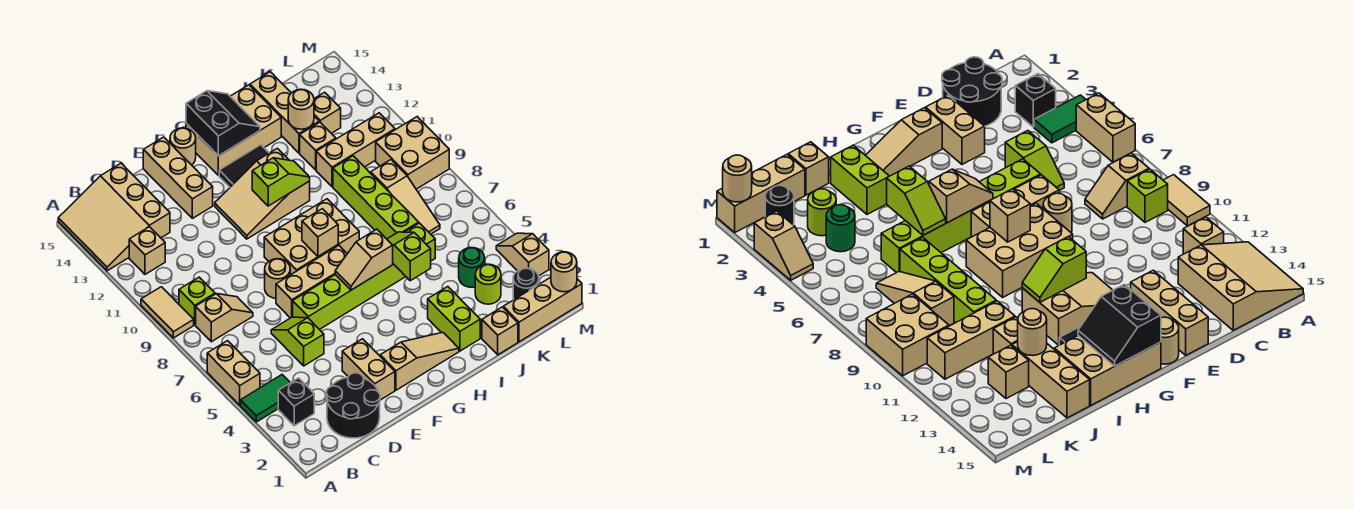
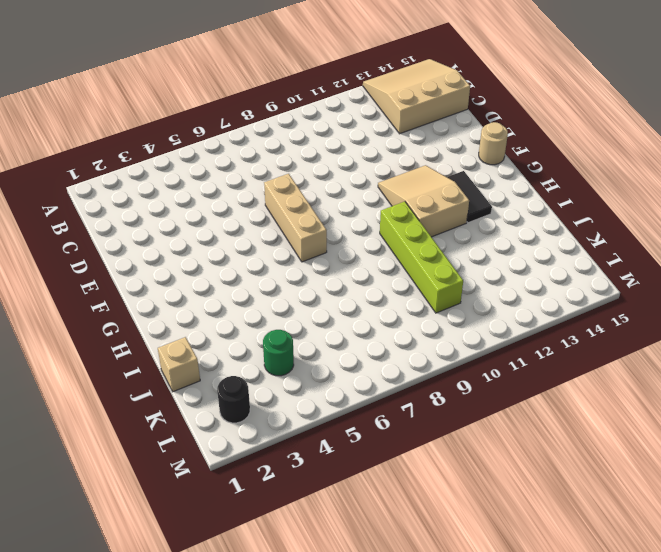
lime 1x4 brick [380,202,463,313] -> lime 1x4 brick turned to [333,156,419,239]
none -> green 1x2 tile [241,375,290,422]
none -> tan 1x2 brick [207,341,260,405]
none -> tan 1x2 tile [141,287,194,338]
none -> black 1x1 brick [278,378,314,426]

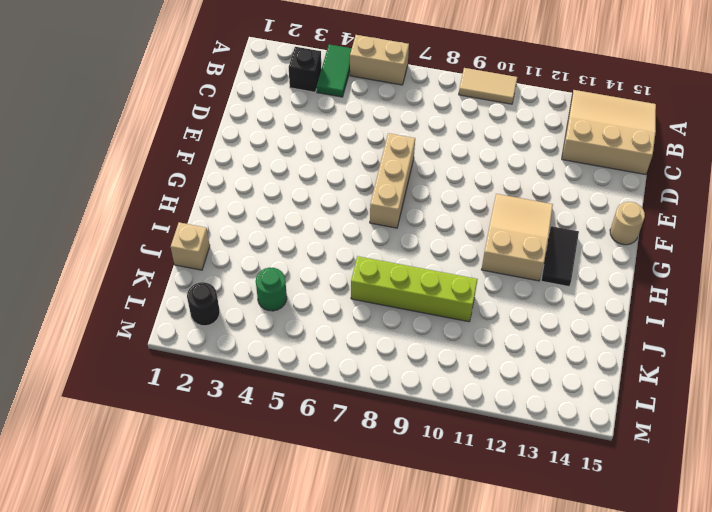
none -> tan 1x2 slope [196,294,253,342]
none -> lime 1x1 brick [179,277,215,325]
none -> tan 1x1 brick [129,227,165,274]
none -> black 2x2 round brick [326,373,380,438]

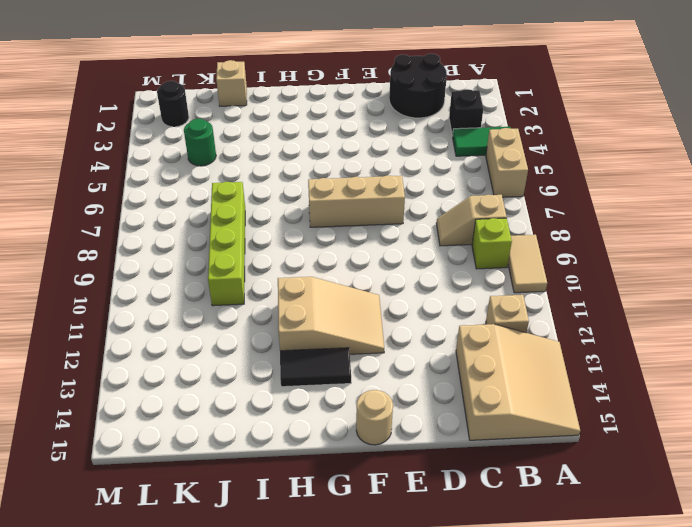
none -> lime 1x2 slope [271,317,324,366]
none -> tan 1x2 brick [342,339,395,400]
none -> lime 1x6 brick [293,223,435,330]
none -> tan 1x1 round brick [265,259,290,298]

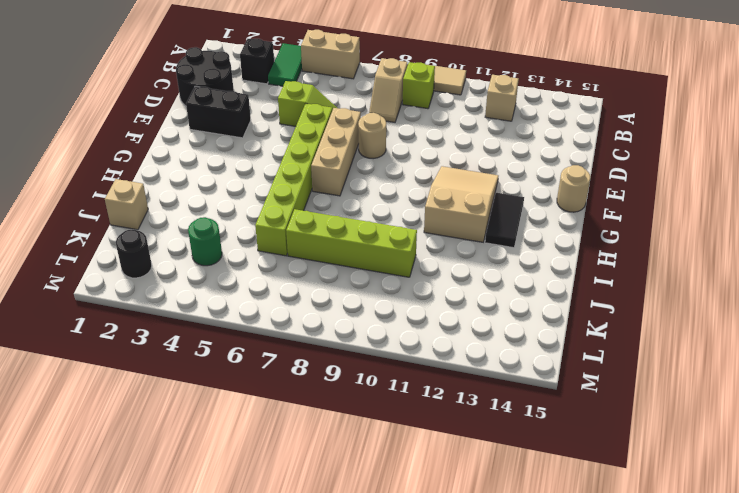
black 1x2 brick [186,86,251,138] -> tan 1x2 brick [342,339,395,400]
none -> tan 3x3 slope [58,163,170,271]
none -> tan 1x3 brick [143,137,213,218]
none -> tan 1x3 slope [380,332,459,390]
none -> tan 2x3 brick [264,199,359,275]

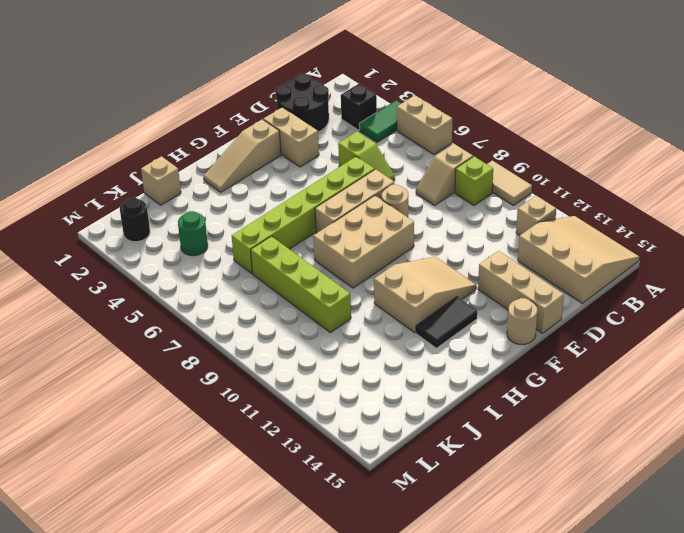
none -> tan 2x3 brick [186,85,281,176]
none -> lime 1x2 brick [428,287,480,351]
none -> tan 1x3 brick [316,113,395,187]
none -> tan 1x1 brick [300,122,336,170]

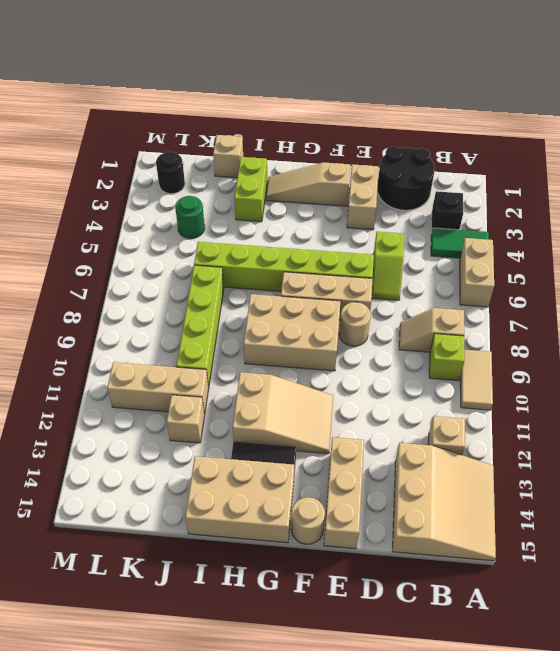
none -> tan 1x3 brick [250,72,319,153]
none -> tan 1x3 brick [503,277,582,342]
none -> lime 1x1 round brick [475,264,501,304]
none -> tan 1x3 slope [371,160,440,234]

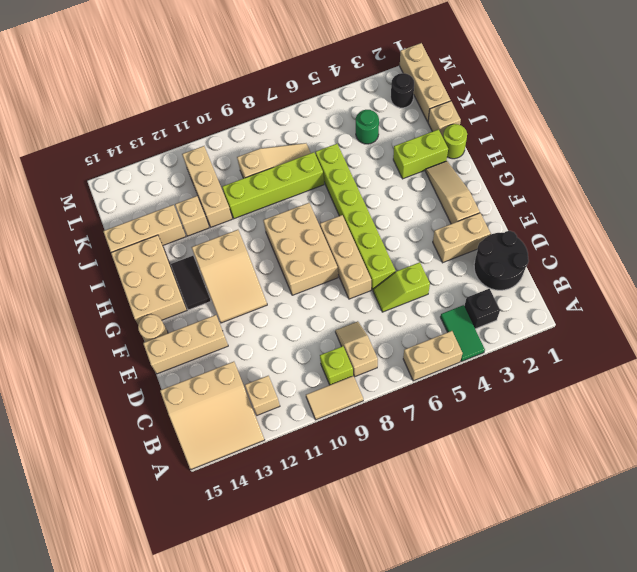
lime 1x1 round brick [443,124,467,159] -> lime 1x1 round brick moved to [475,264,501,304]
none -> tan 1x1 round brick [265,259,290,298]
none -> tan 1x1 brick [314,92,341,133]
none -> tan 2x2 brick [376,117,449,189]
none -> tan 1x2 slope [496,233,549,276]

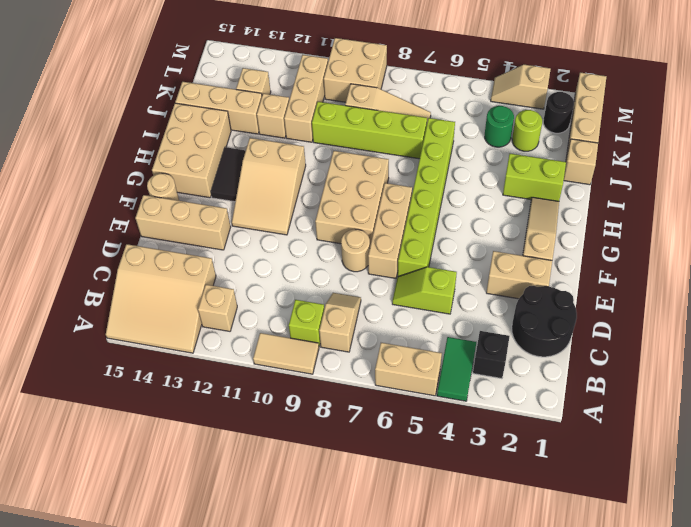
none -> tan 1x2 slope [335,229,393,290]
none -> tan 1x1 brick [302,209,338,256]
none -> lime 1x2 slope [252,158,310,206]
none -> black 2x2 slope [186,91,260,156]

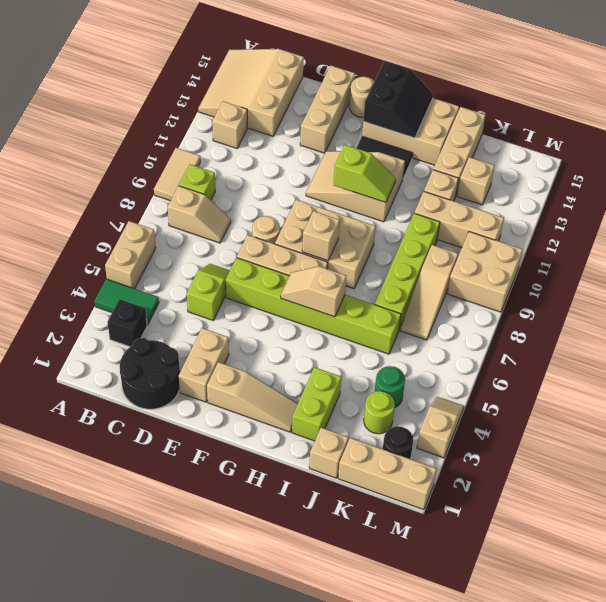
none -> lime 1x2 slope [387,232,431,281]
none -> tan 1x1 round brick [288,89,314,129]
none -> tan 1x1 round brick [551,252,577,292]

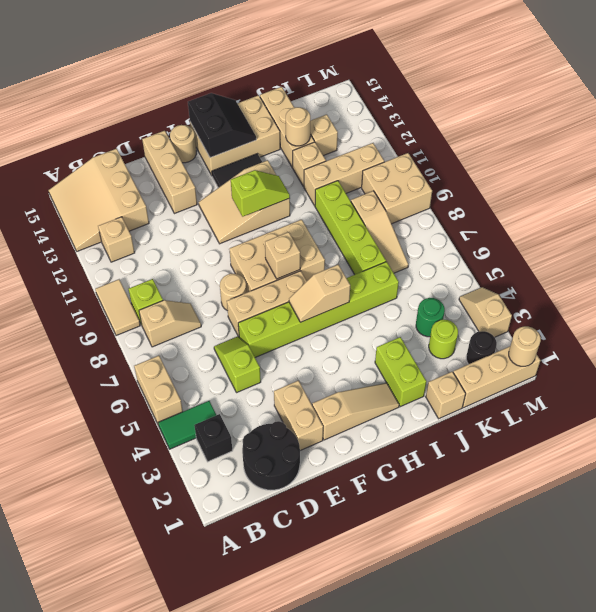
none -> lime 1x2 slope [387,232,431,281]

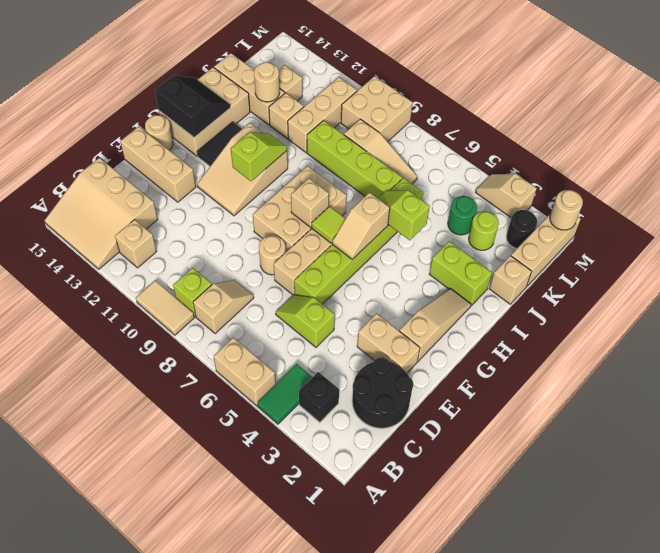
lime 1x1 tile [312,206,346,243] -> none

